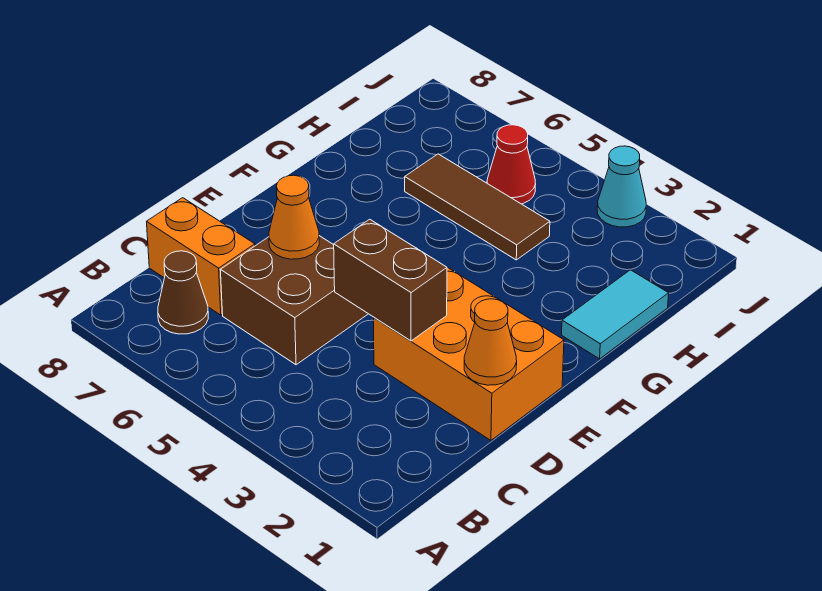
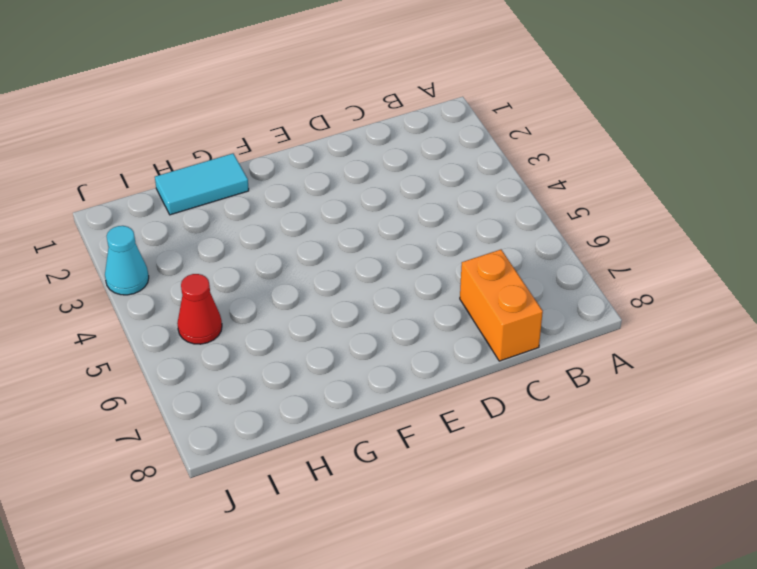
none -> brown 1x1 cone [158,251,208,334]
none -> brown 2x2 brick [221,236,368,365]

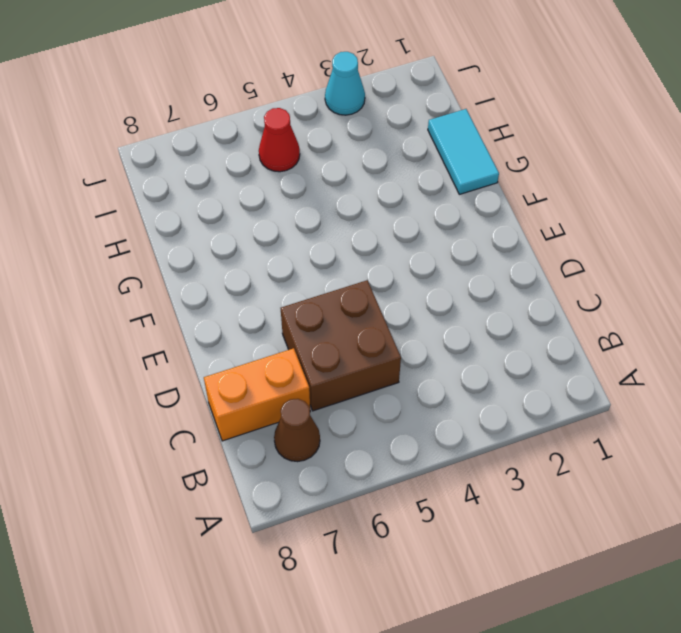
none -> orange 2x3 brick [374,267,564,440]
none -> brown 1x3 tile [405,154,550,260]

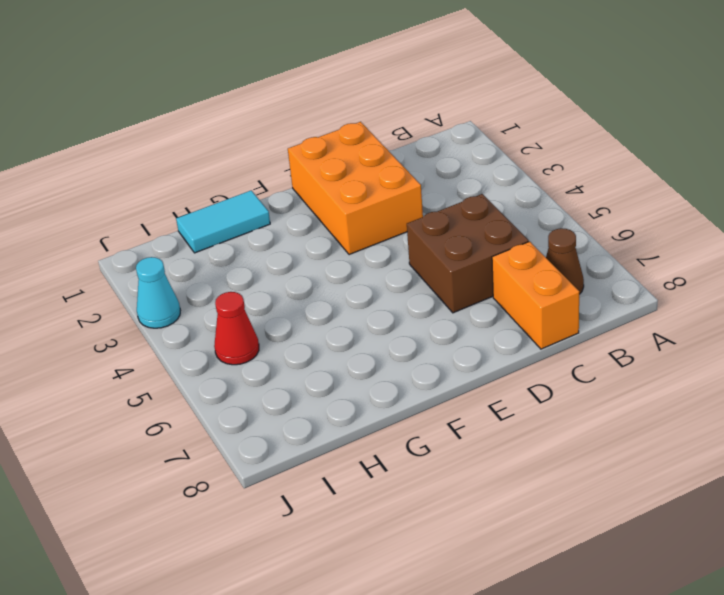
none -> brown 1x3 tile [405,154,550,260]
none -> orange 1x1 cone [464,299,517,385]

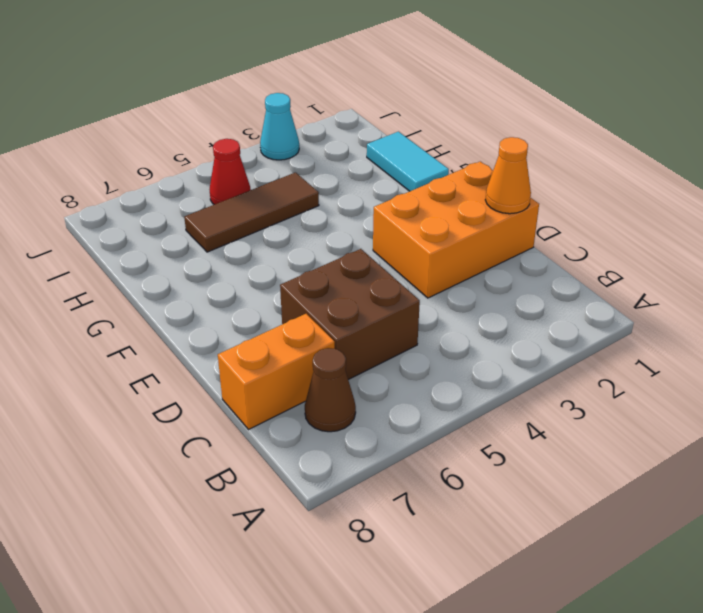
none -> brown 1x2 brick [334,219,447,341]
none -> orange 1x1 cone [269,175,319,259]

